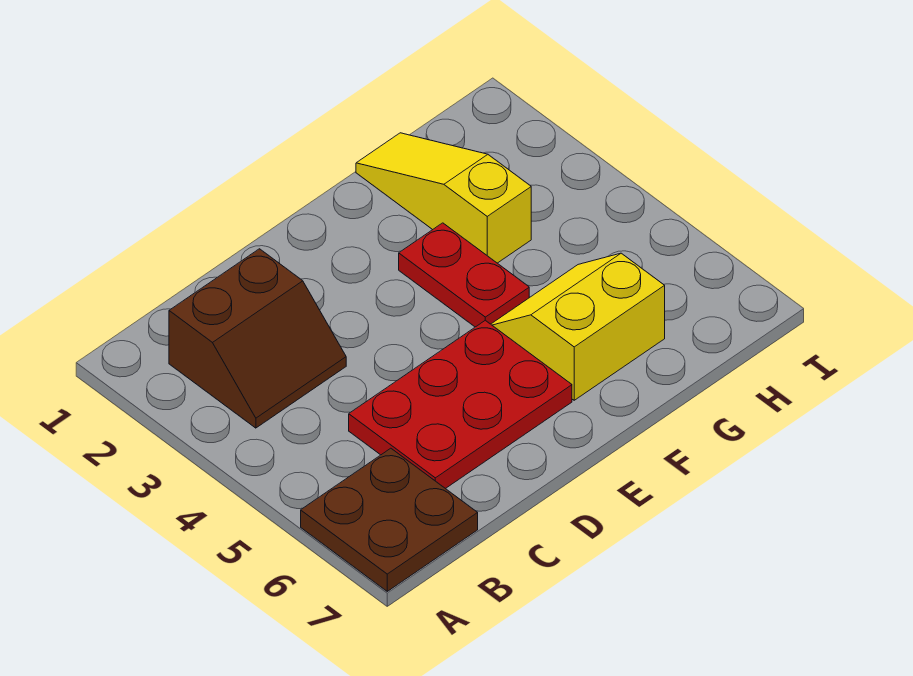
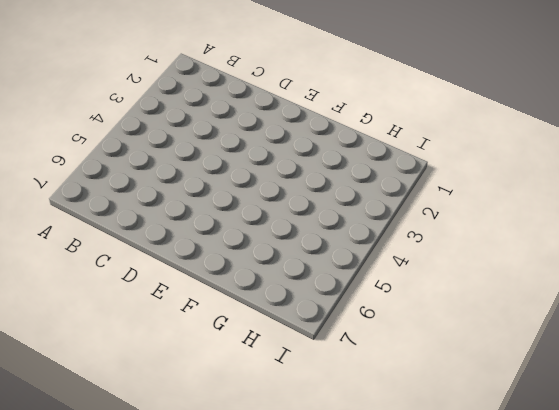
none -> brown 2x2 plate [301,448,478,591]
none -> brown 2x2 slope [169,249,346,428]

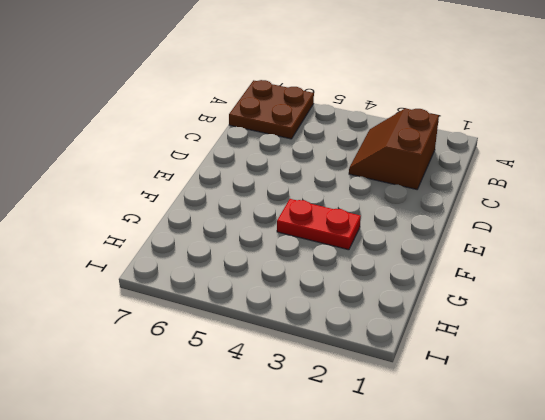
none -> red 2x3 plate [349,320,572,489]
none -> yellow 2x2 slope [491,253,665,400]

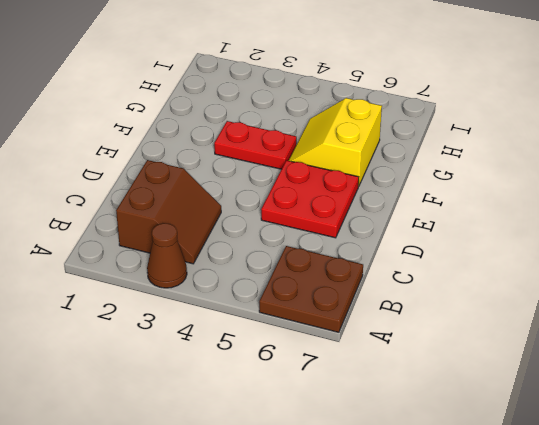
brown 1x1 cone [147,223,187,288] -> none
red 2x2 plate [261,160,359,238] -> red 2x3 plate [349,320,572,489]
none -> yellow 1x3 slope [356,133,531,263]

